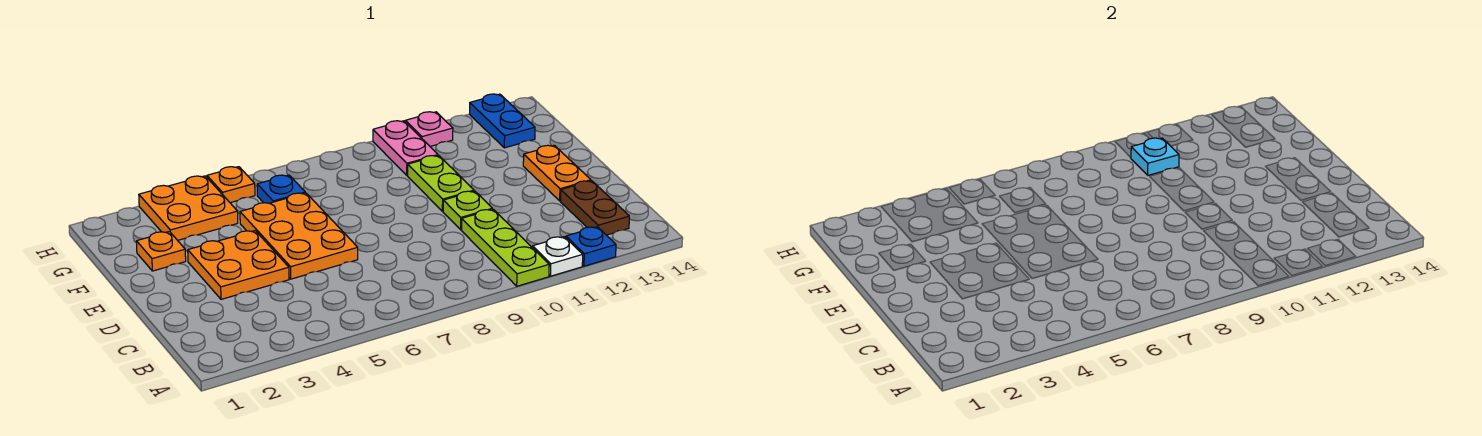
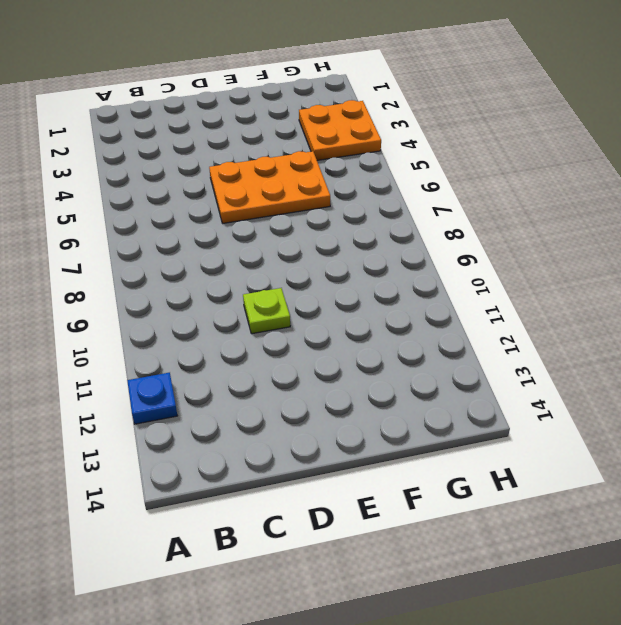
none -> lime 1x3 plate [462,209,549,286]
none -> white 1x1 plate [533,237,583,276]
none -> brown 1x2 plate [561,181,629,235]

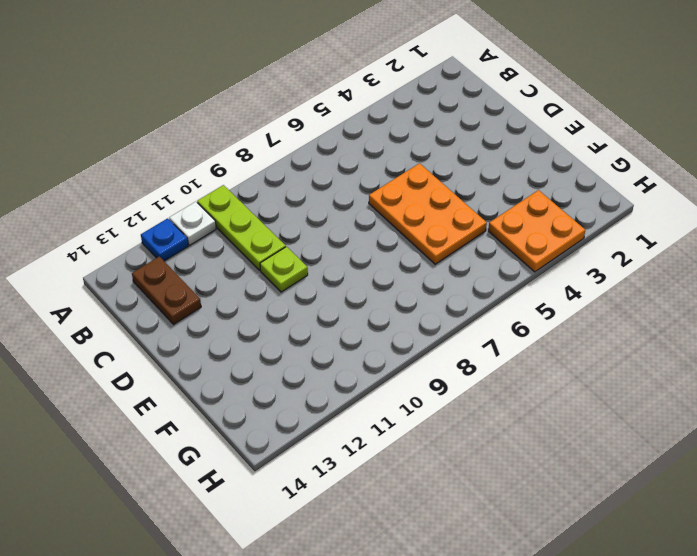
none -> orange 2x2 plate [188,231,289,299]
none -> orange 1x2 plate [523,145,591,201]
none -> lime 1x2 plate [408,156,474,211]

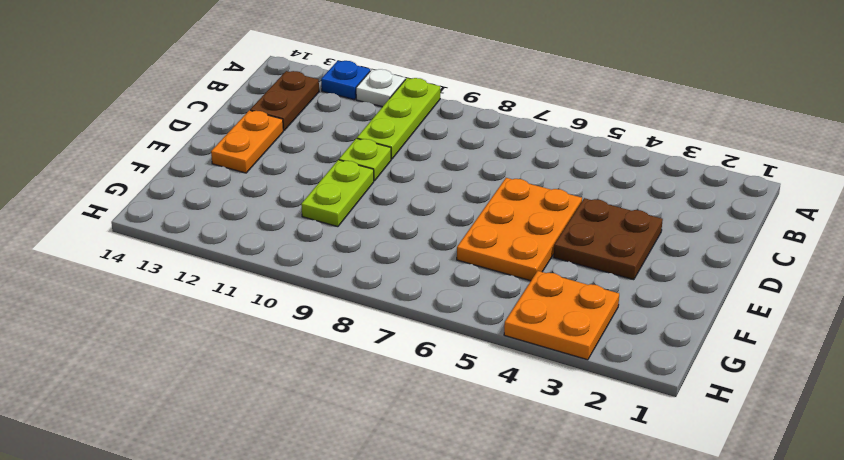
brown 2x2 plate [554,198,663,280] -> orange 2x2 plate [188,231,289,299]
none -> orange 1x1 plate [136,232,186,271]
none -> blue 1x1 plate [257,175,305,203]
none -> pink 1x2 plate [373,121,438,175]

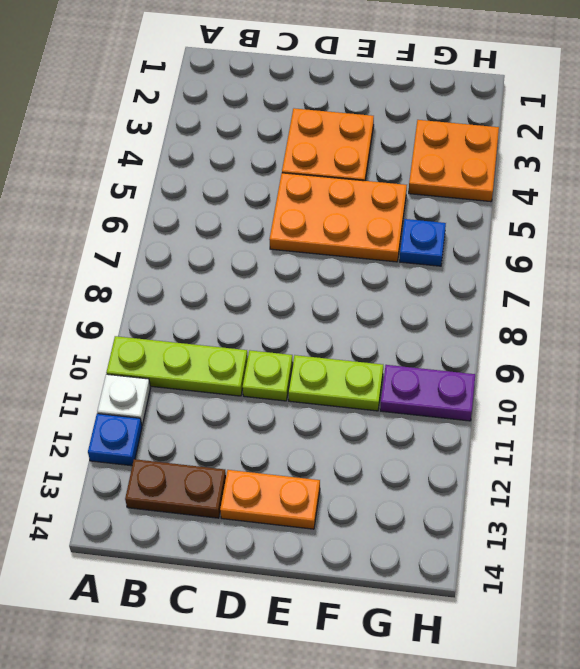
purple 1x2 plate [380,365,475,421] -> pink 1x2 plate [373,121,438,175]
none -> orange 1x1 plate [136,232,186,271]
none -> blue 1x2 plate [470,94,535,148]
none -> orange 1x1 plate [207,167,255,203]

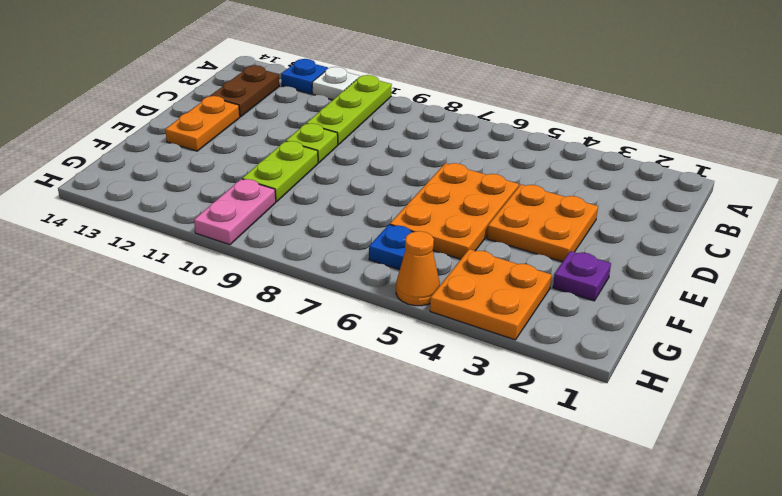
purple 1x1 plate [553,251,611,301] -> orange 1x1 plate [136,232,186,271]
orange 1x1 cone [396,231,440,306] -> orange 1x1 plate [207,167,255,203]
none -> blue 1x2 plate [470,94,535,148]
none -> pink 1x1 plate [405,112,453,146]
none -> cyan 1x1 plate [1131,138,1179,175]

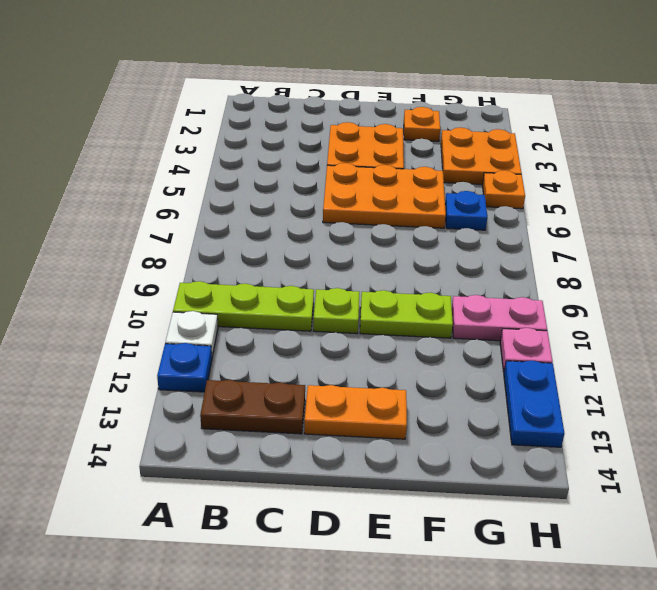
blue 1x2 plate [504,360,565,447] -> blue 1x2 plate turned to [470,94,535,148]
none -> cyan 1x1 plate [1131,138,1179,175]

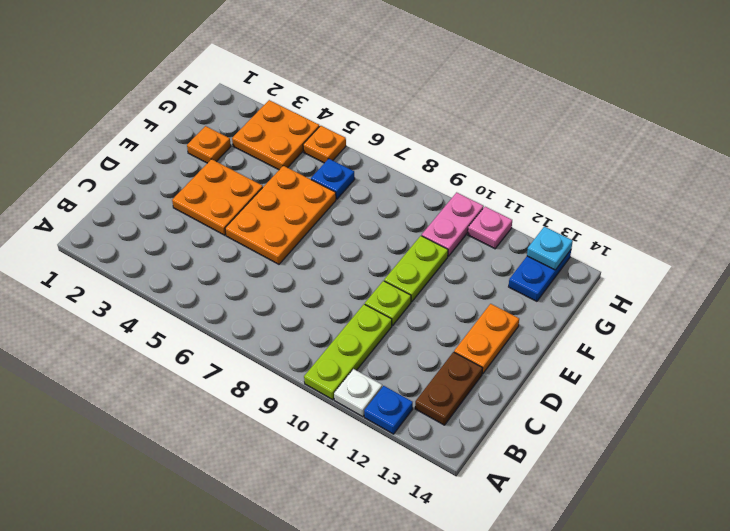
cyan 1x1 plate [527,227,573,270] -> cyan 1x1 plate moved to [1131,138,1179,175]

